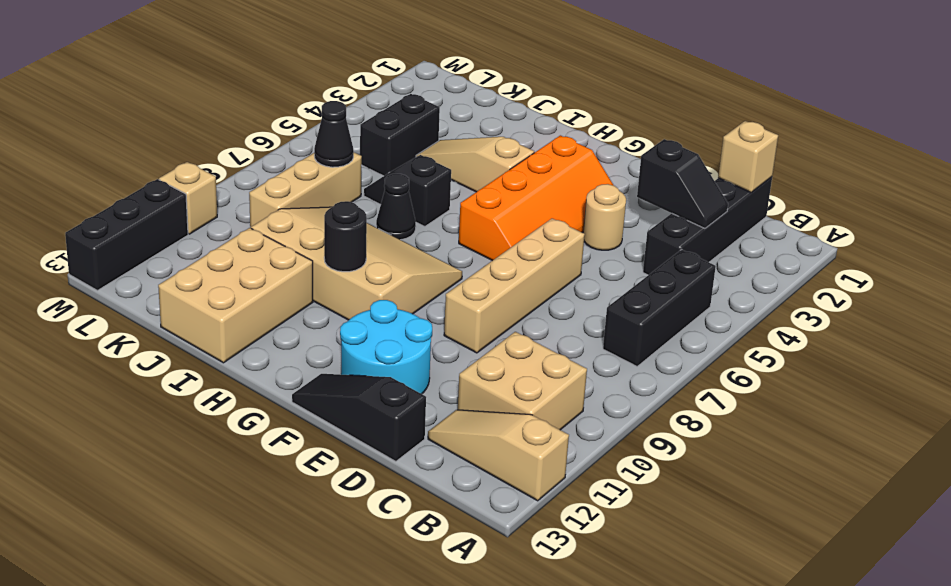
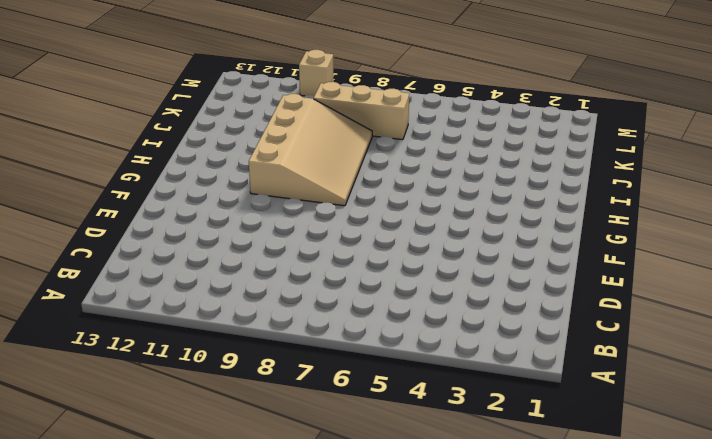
none -> tan 1x3 slope [428,410,569,501]
none -> black 1x3 brick [603,250,716,366]
none -> tan 2x2 brick [458,332,587,430]

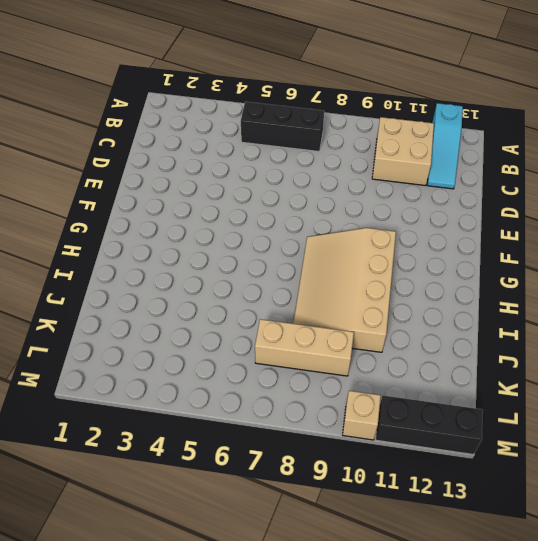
cyan 1x3 slope [427,103,463,189] -> tan 1x3 slope [428,410,569,501]
none -> black 1x4 brick [643,177,772,275]
none -> black 1x3 slope [292,374,426,461]
none -> tan 1x1 round brick [583,184,626,250]

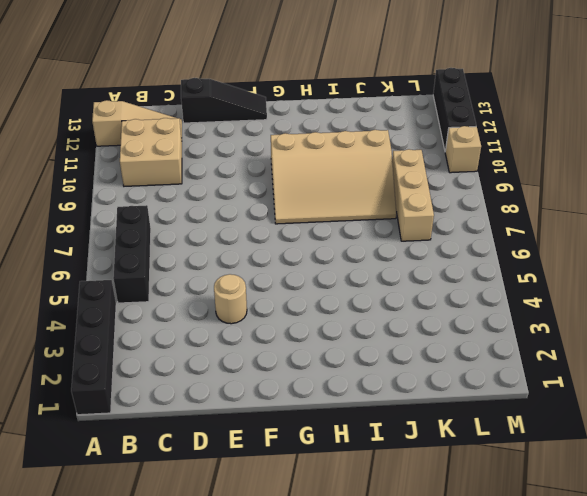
black 1x4 brick [71,280,116,415] -> black 1x4 brick moved to [643,177,772,275]
none -> tan 1x4 brick [444,218,585,353]
none -> cyan 2x2 round brick [340,300,432,394]
none -> orange 2x4 slope [459,135,613,261]

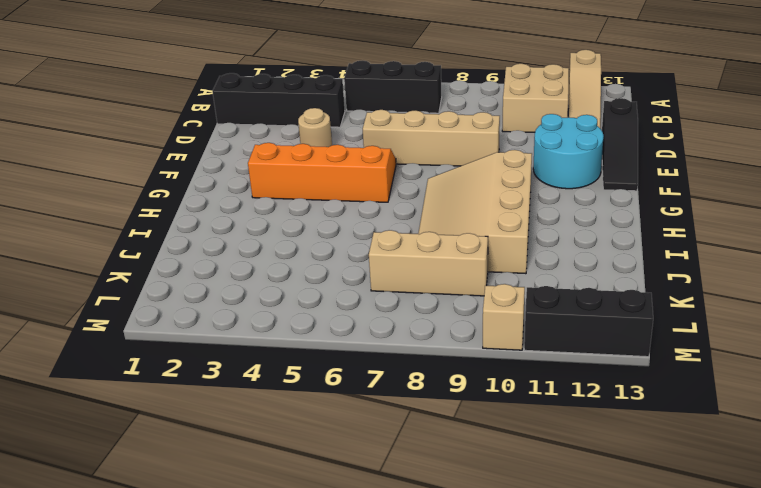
none -> tan 1x3 slope [416,137,534,192]
none -> black 1x2 slope [364,155,451,227]
none -> black 1x1 cone [376,174,416,240]

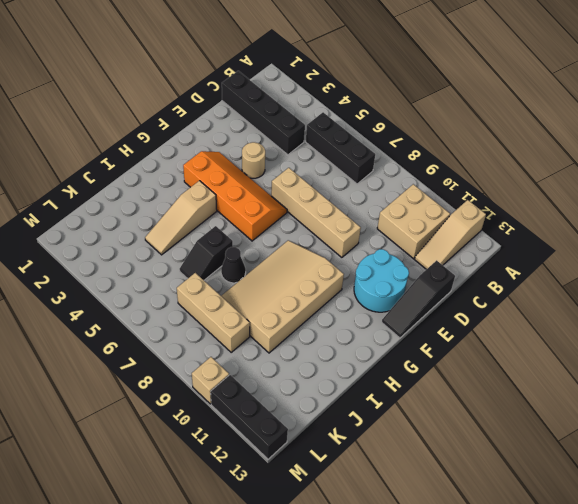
none -> tan 2x3 brick [158,228,313,363]
none -> black 1x2 brick [360,94,440,176]
none -> tan 1x1 brick [718,121,778,192]

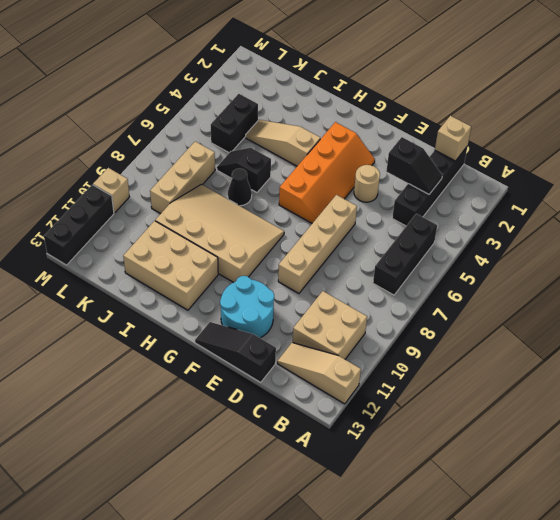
tan 2x3 brick [123,221,218,310] -> tan 2x3 brick turned to [158,228,313,363]
none -> black 1x1 round brick [324,201,367,272]
none -> black 1x1 cone [314,101,354,167]

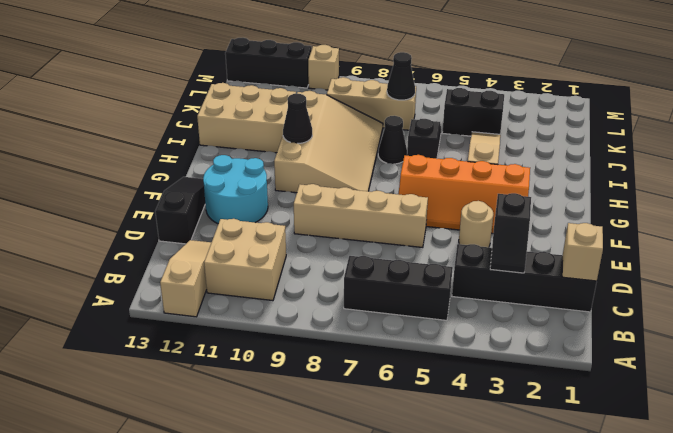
black 1x1 cone [283,94,312,144] -> black 1x1 round brick [324,201,367,272]

